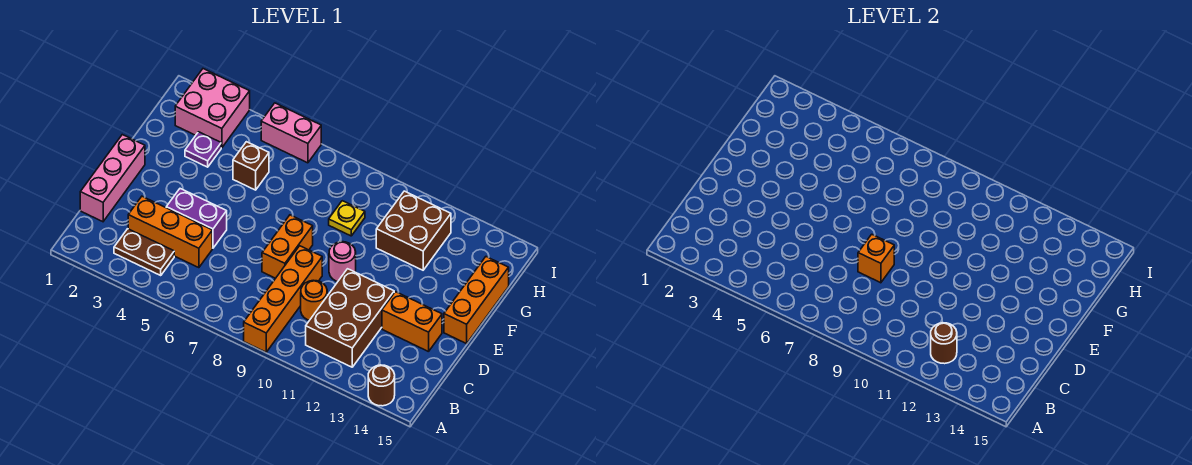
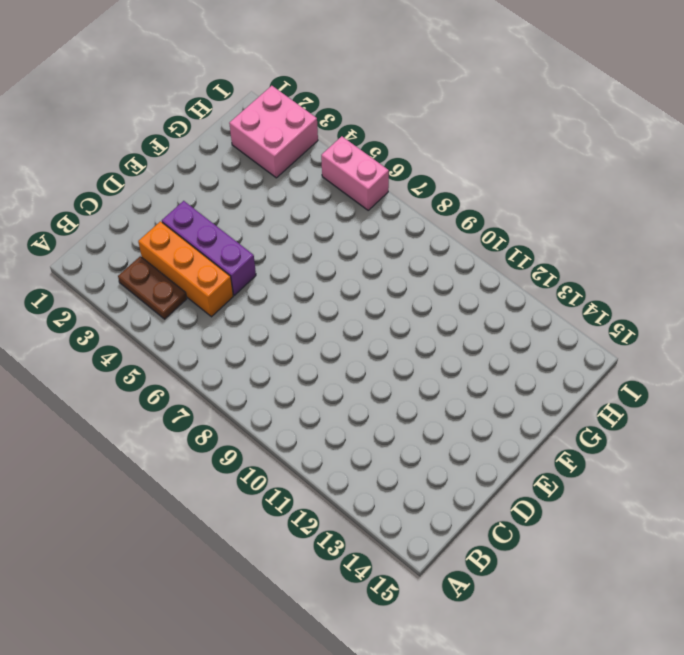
purple 1x3 brick [162,201,256,295] -> purple 1x2 brick [166,189,227,248]
none -> orange 1x4 brick [244,246,322,352]
none -> brown 1x1 round brick [368,365,395,406]
none -> brown 2x3 brick [306,269,394,367]

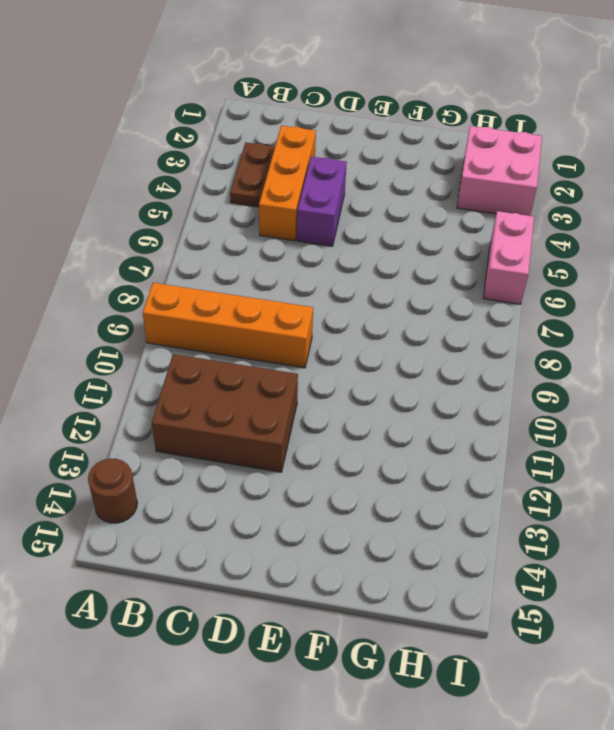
none -> pink 1x3 brick [80,135,145,222]
none -> orange 1x1 round brick [301,280,327,320]
none -> orange 1x2 brick [262,215,313,278]

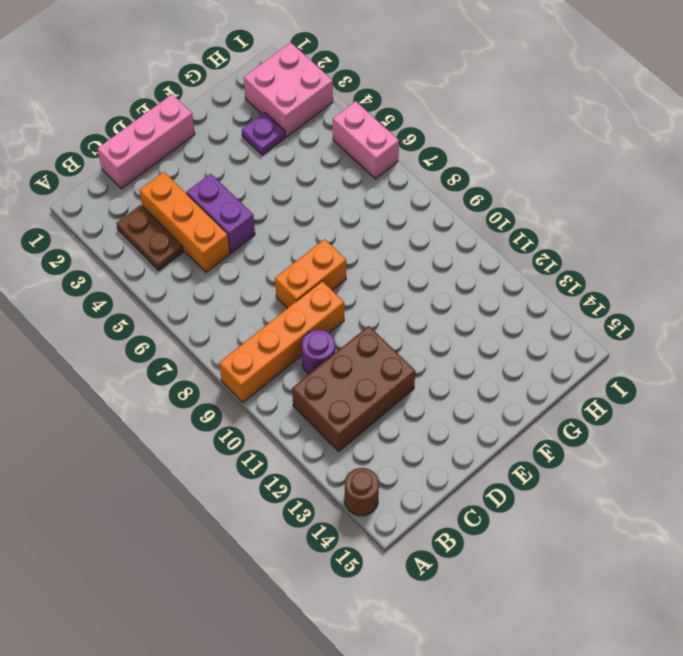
purple 1x1 round brick [302,330,335,374] -> orange 1x1 round brick [301,280,327,320]
none -> orange 1x2 brick [382,292,442,352]
none -> pink 1x1 round brick [329,242,356,282]
none -> orange 1x3 brick [444,257,509,344]

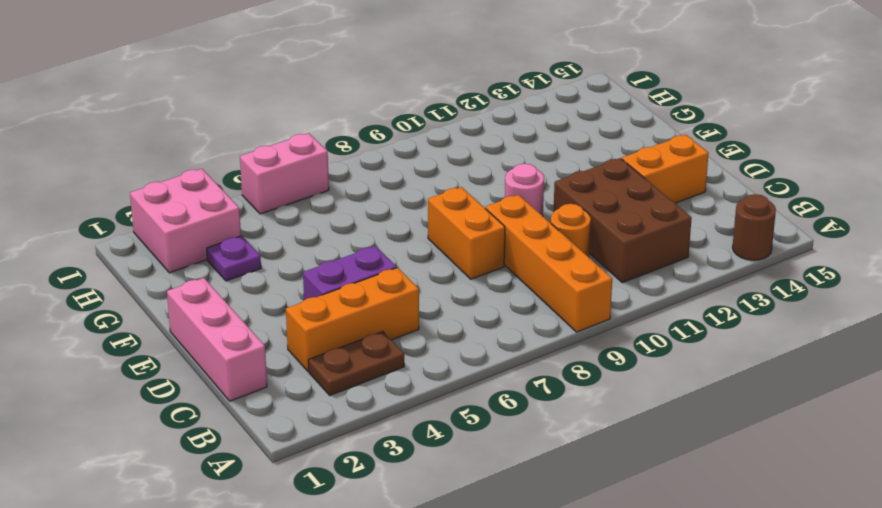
none -> orange 1x3 brick [444,257,509,344]
none -> brown 1x1 brick [233,142,269,190]
none -> yellow 1x1 plate [329,201,365,236]

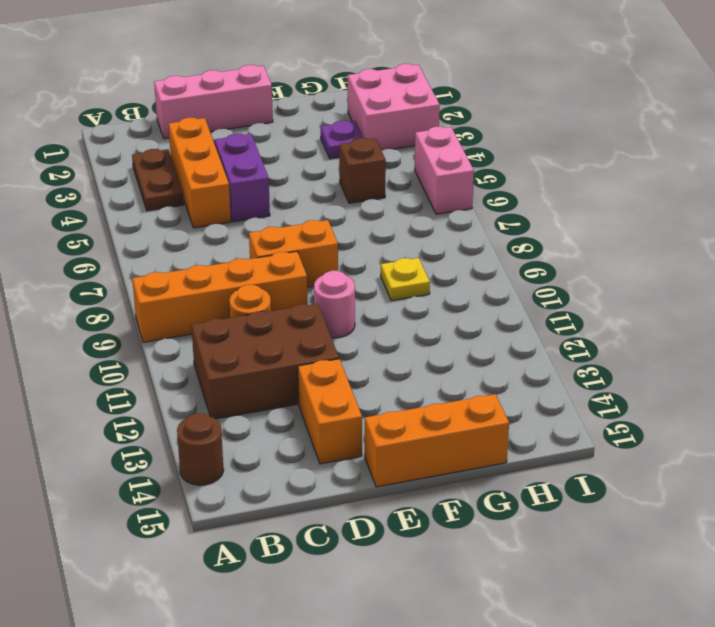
none -> brown 2x2 brick [376,191,451,270]
none -> brown 1x1 round brick [931,323,957,364]
none -> orange 1x1 brick [858,234,894,283]

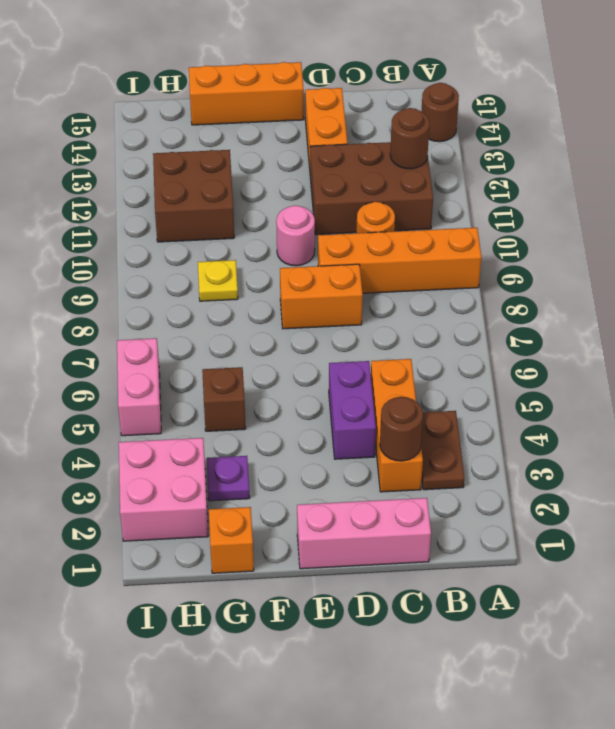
brown 1x1 round brick [380,397,423,461] -> none
orange 1x1 brick [209,507,254,573] -> orange 1x1 brick moved to [858,234,894,283]

